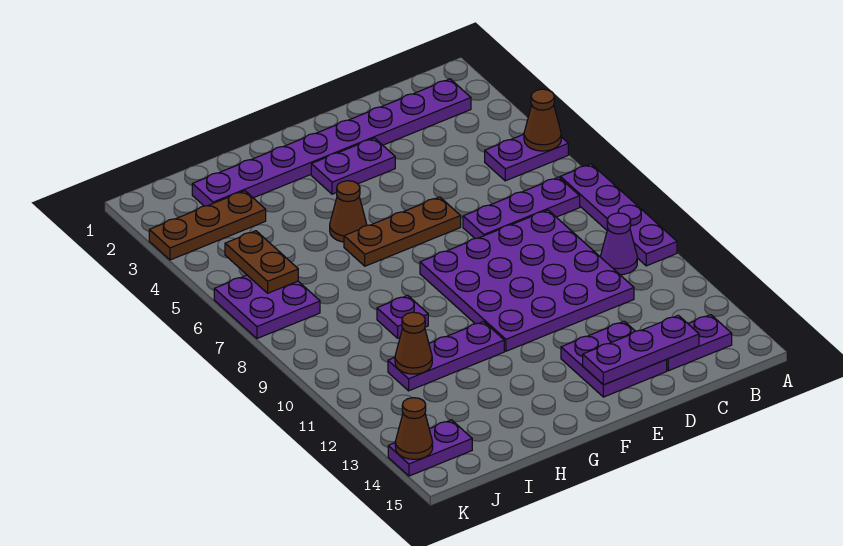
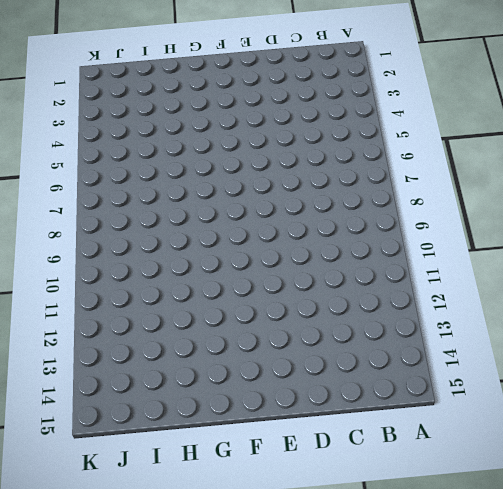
none -> purple 1x2 plate [485,134,568,181]
none -> purple 1x4 plate [560,164,677,266]
none -> purple 1x8 plate [192,79,471,206]

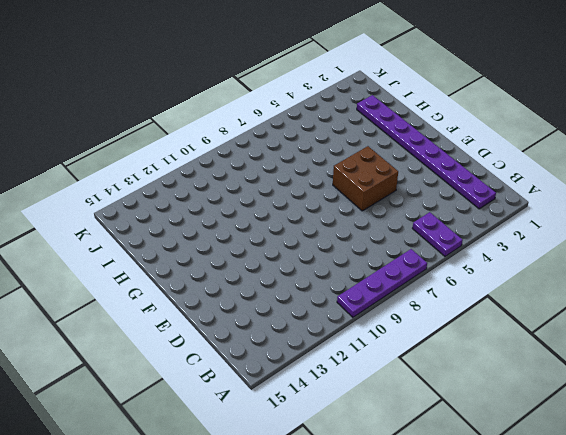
brown 2x2 brick [333,146,398,211] -> brown 1x3 plate [344,197,461,266]
none -> purple 1x3 plate [463,177,580,238]
none -> purple 1x1 cone [600,213,637,275]
none -> purple 1x2 plate [666,315,732,371]

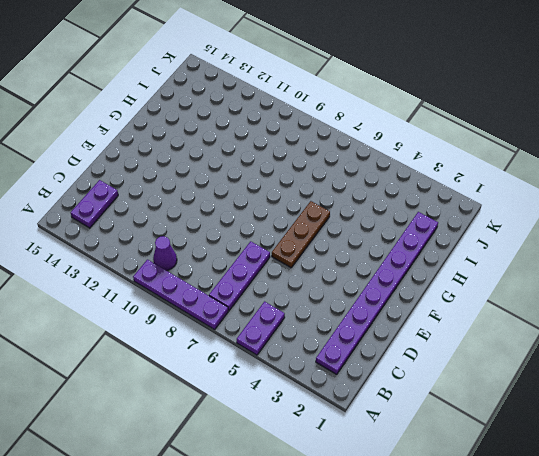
none -> purple 4x4 plate [420,210,634,351]
none -> purple 2x2 plate [561,321,667,397]
none -> purple 1x2 plate [311,138,395,194]

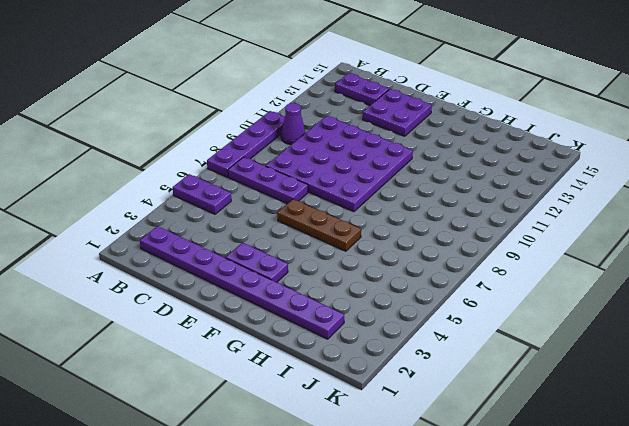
none -> brown 1x1 cone [330,181,367,242]
none -> purple 1x3 plate [388,322,504,391]
none -> purple 1x1 plate [377,295,428,338]

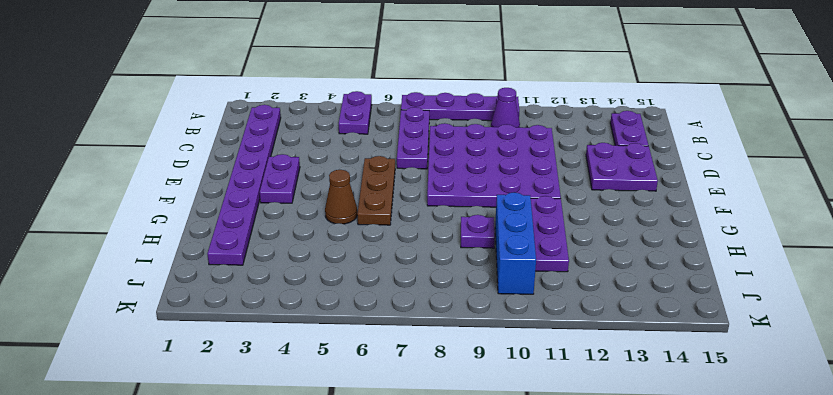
blue 1x3 brick [495,192,536,294] -> none
none -> brown 1x3 plate [149,191,266,260]
none -> purple 2x2 plate [214,275,320,338]
none -> purple 1x2 plate [388,420,472,476]

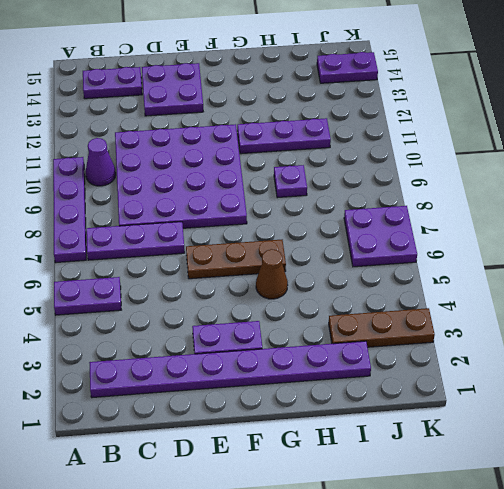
none -> brown 1x1 cone [524,89,561,151]
none -> purple 1x3 plate [583,315,699,385]
none -> brown 1x1 cone [395,312,432,374]

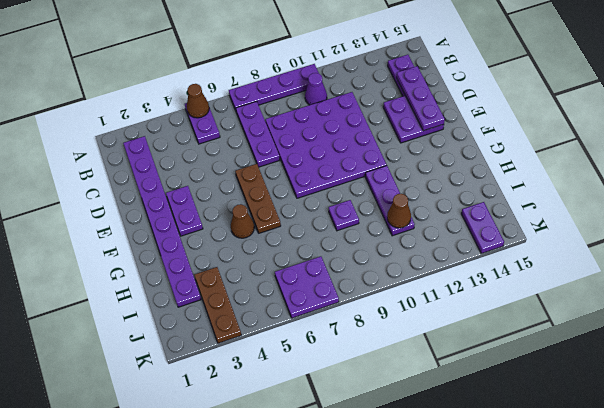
none -> brown 1x2 plate [225,231,298,293]
none -> brown 1x1 cone [395,398,433,459]

